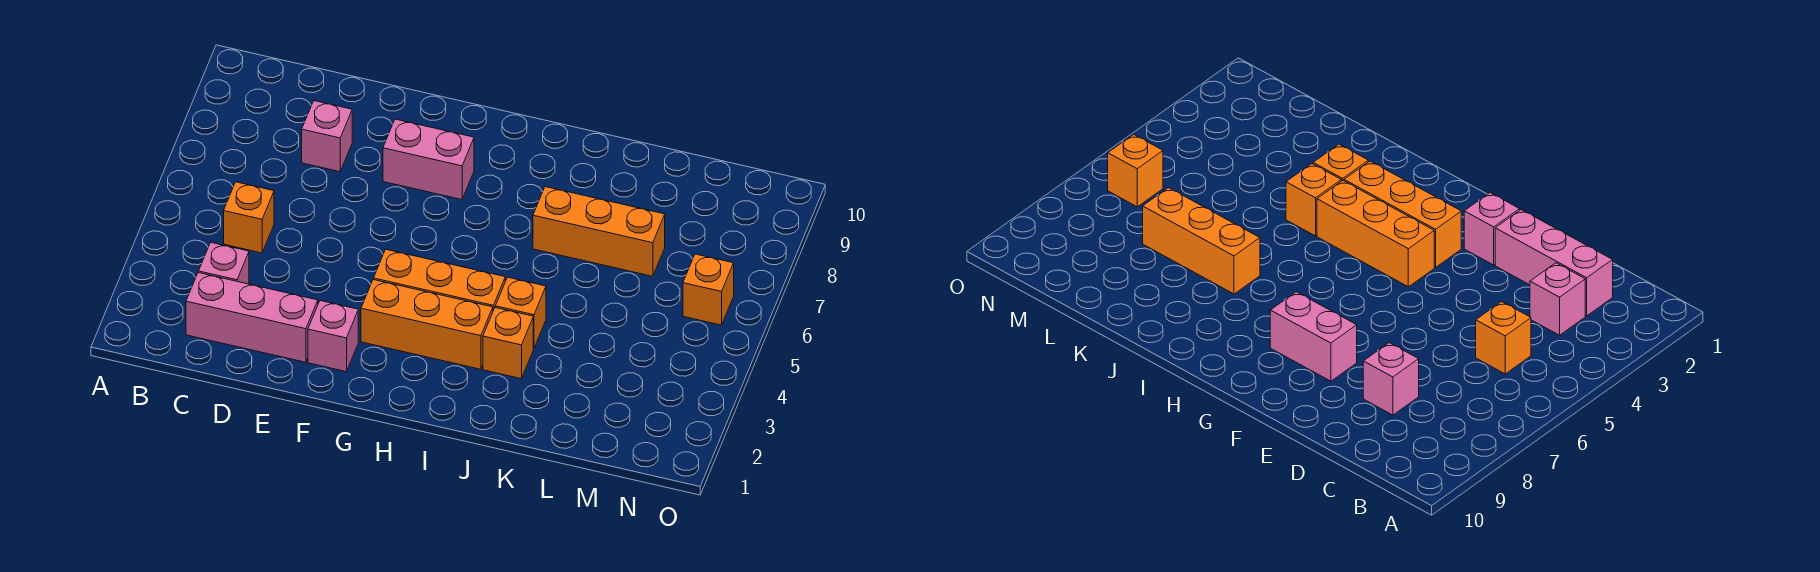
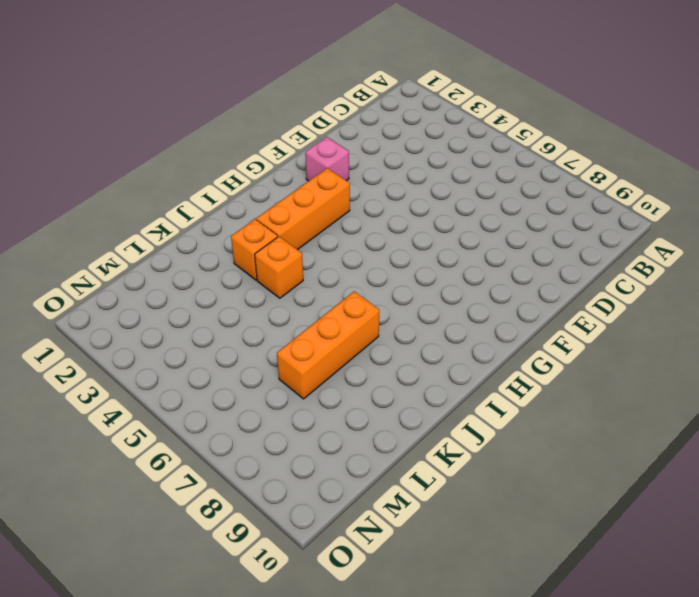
none -> pink 1x3 brick [186,273,318,362]
none -> pink 1x1 brick [199,243,249,284]
none -> orange 1x1 brick [224,182,274,253]

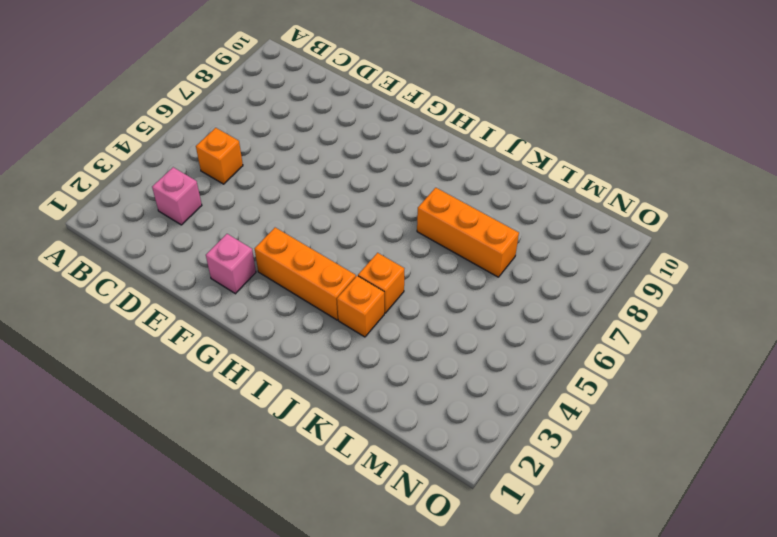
none -> pink 1x3 brick [186,273,318,362]
none -> pink 1x1 brick [302,101,352,172]
none -> pink 1x2 brick [383,119,474,200]

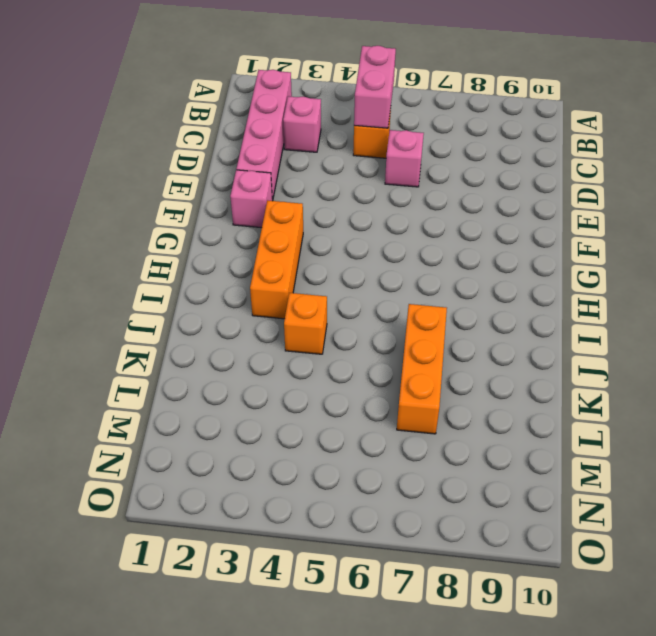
pink 1x4 brick [236,70,292,201] -> pink 1x3 brick [186,273,318,362]
pink 1x2 brick [354,46,396,128] -> pink 1x2 brick moved to [383,119,474,200]
pink 1x1 brick [385,130,424,187] -> pink 1x1 brick moved to [302,101,352,172]
none -> orange 1x3 brick [374,250,505,310]
none -> orange 1x1 brick [483,308,533,379]
none -> orange 1x1 brick [683,254,734,325]

